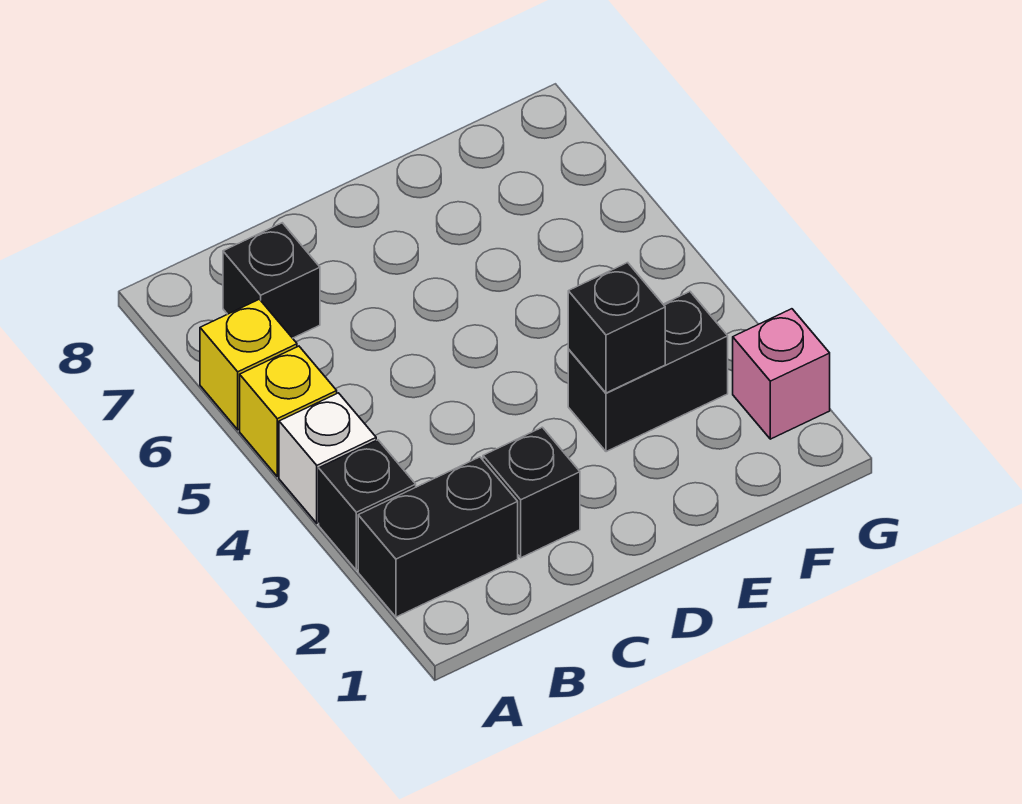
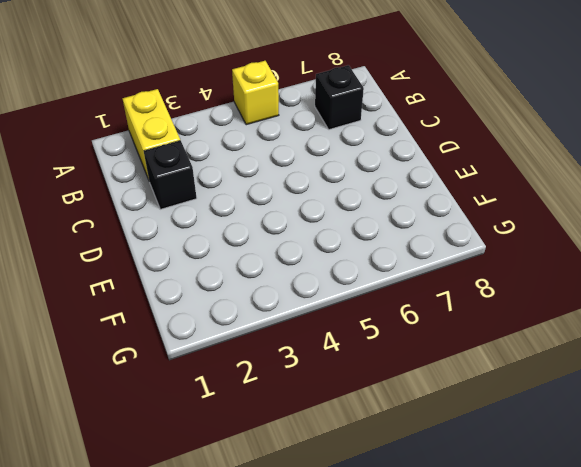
yellow 1x2 brick [122,89,180,179] -> black 1x2 brick [358,457,518,617]
none -> black 1x1 brick [319,440,416,570]
none -> white 1x1 brick [279,393,376,523]

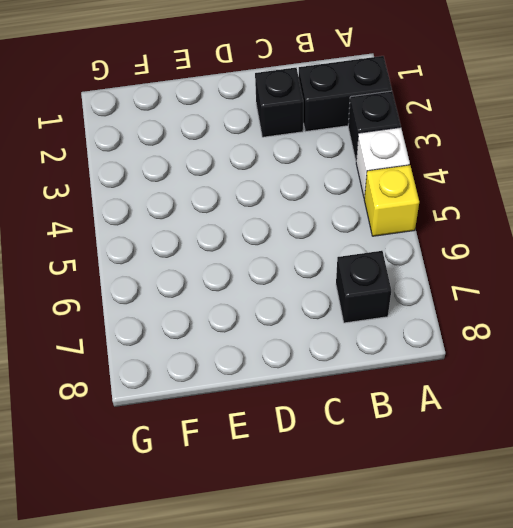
none -> yellow 1x1 brick [200,299,297,430]
none -> black 1x2 brick [568,292,728,452]

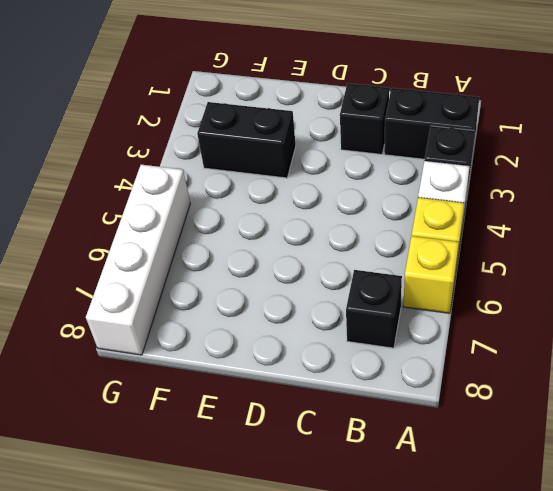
white 1x4 brick [86,165,190,355] -> none
none -> pink 1x1 brick [733,309,830,439]
none -> black 1x1 brick [568,263,665,393]

